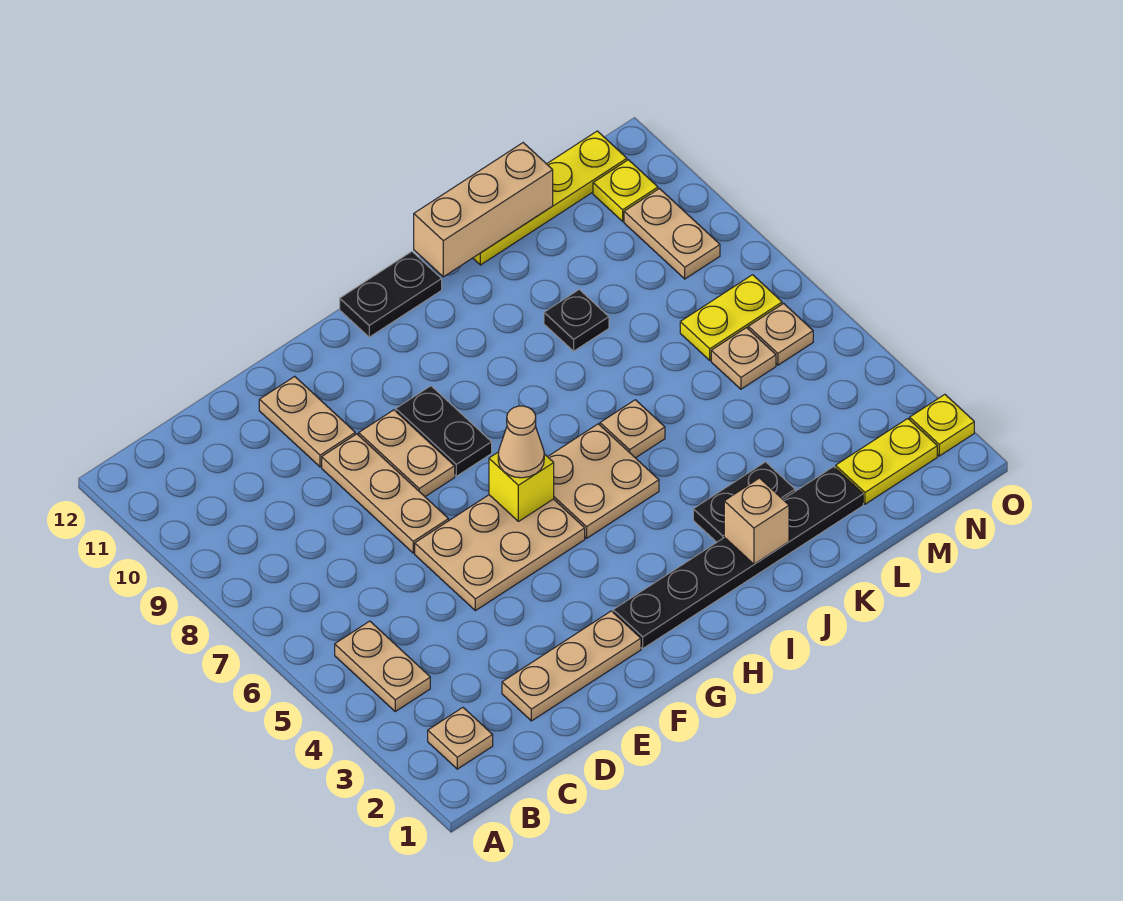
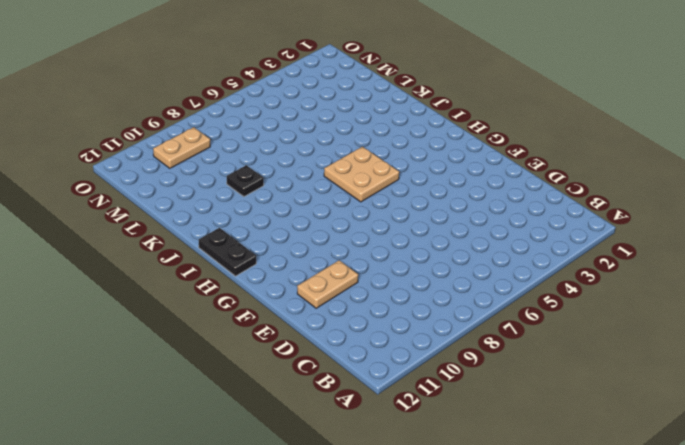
none -> tan 1x1 plate [428,708,493,769]
none -> tan 1x2 plate [335,621,430,711]
none -> tan 1x3 plate [502,611,641,721]

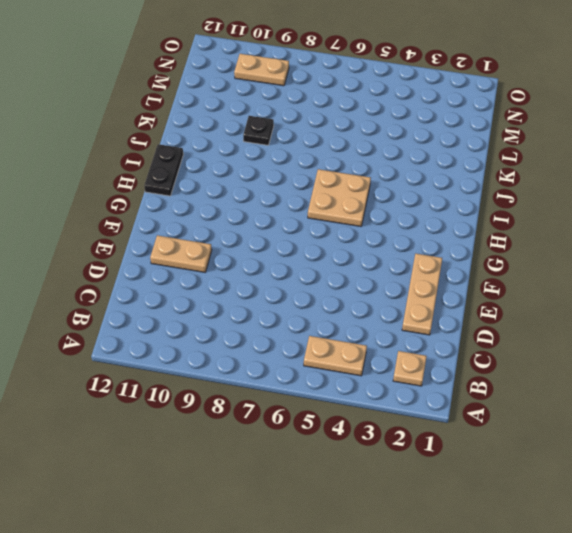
none -> tan 2x3 plate [415,495,585,611]
none -> tan 1x3 plate [322,434,449,553]
none -> tan 1x2 plate [359,410,455,497]

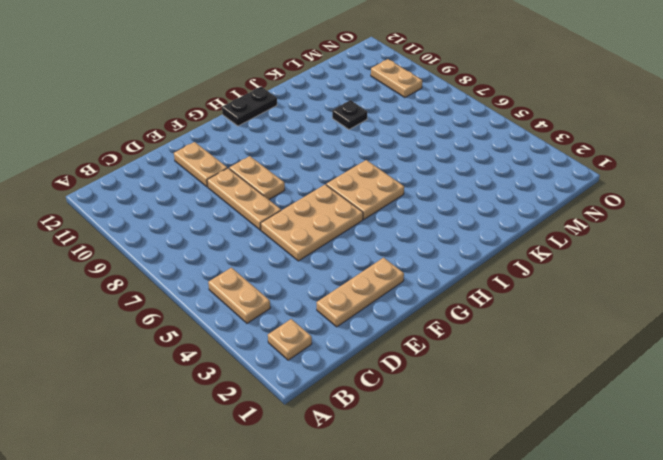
none -> black 1x6 plate [613,467,863,648]
none -> black 1x2 plate [396,386,492,476]
none -> black 1x2 plate [693,462,795,542]

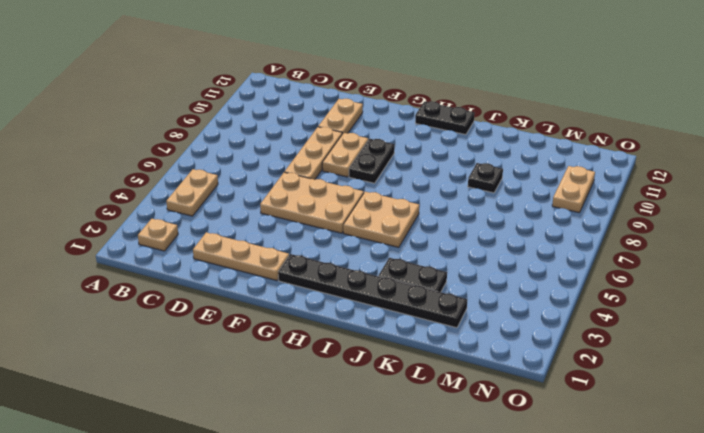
none -> tan 1x1 plate [600,400,665,458]
none -> yellow 1x4 plate [473,131,627,265]
none -> yellow 1x2 plate [836,419,937,504]

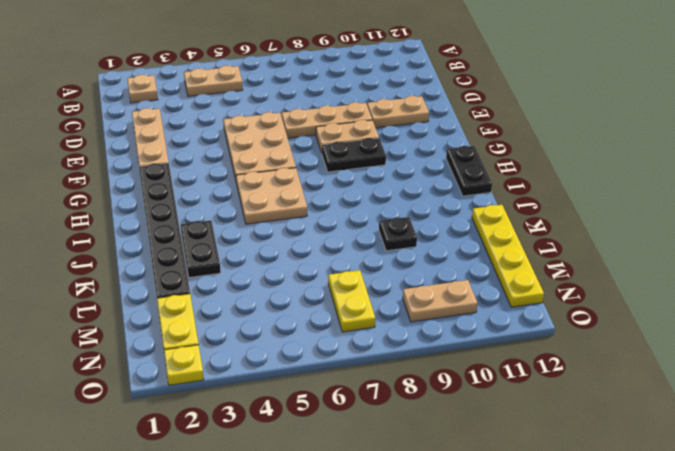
none -> tan 1x1 plate [600,400,665,458]
none -> tan 1x1 plate [711,328,776,389]
none -> tan 1x1 plate [748,303,813,365]

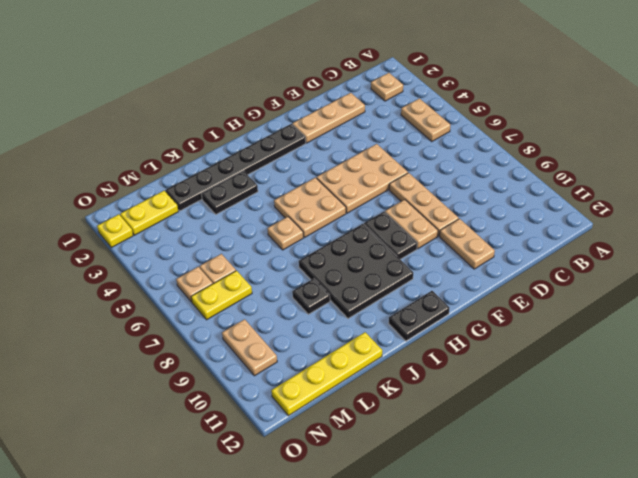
black 3x3 plate [299,224,413,319] -> none
none -> yellow 1x1 plate [593,160,658,221]
none -> yellow 1x1 brick [489,452,554,521]
none -> tan 1x1 brick [724,478,789,564]

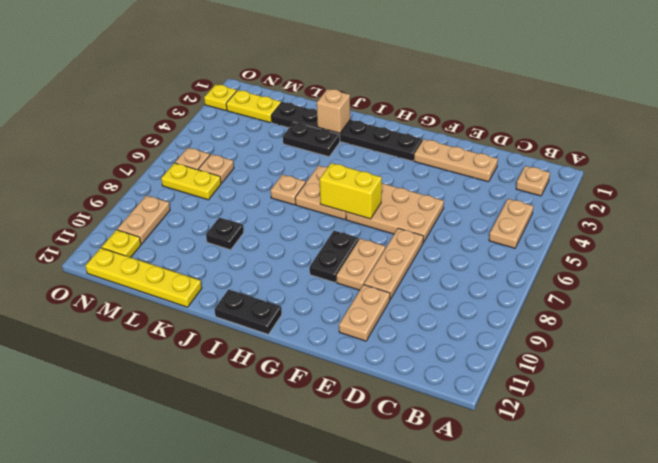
yellow 1x2 brick [320,163,382,219] -> yellow 1x1 brick [489,452,554,521]
none -> tan 1x3 brick [414,143,553,277]
none -> tan 1x1 cone [498,406,544,478]

